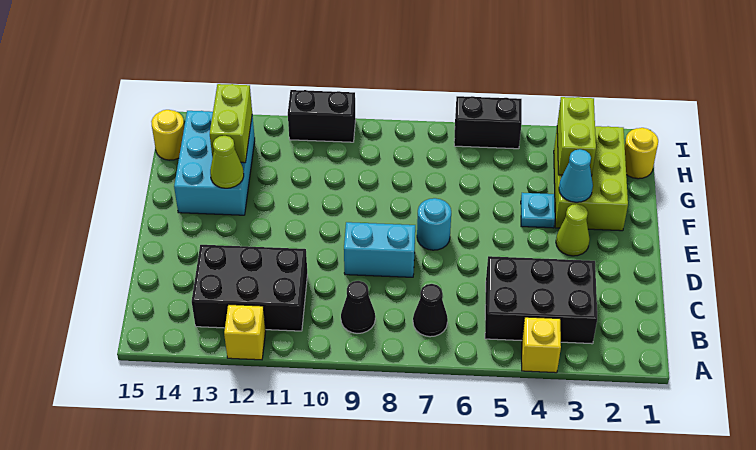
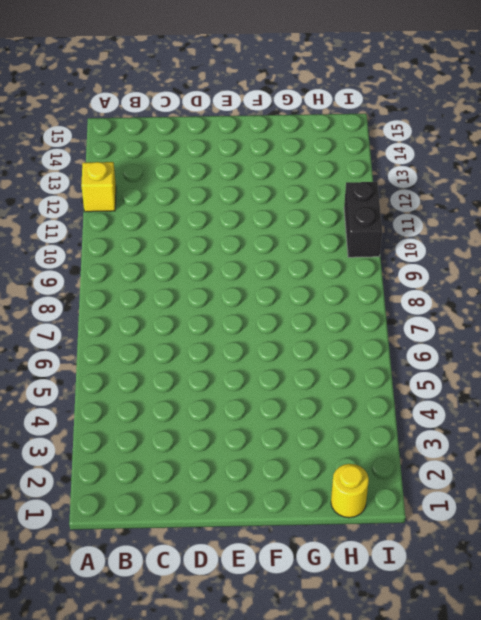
none -> yellow 1x1 brick [522,317,561,373]
none -> black 2x3 brick [485,256,597,344]
none -> black 1x1 cone [413,284,448,337]

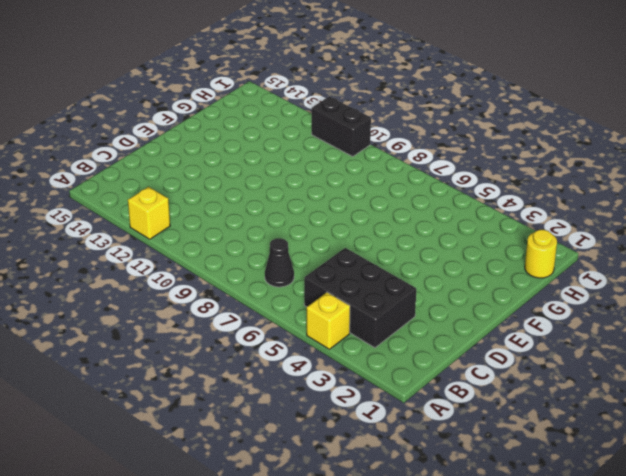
none -> black 1x1 cone [341,281,375,333]
none -> black 2x3 brick [192,245,307,331]
none -> cyan 1x2 brick [344,222,415,277]

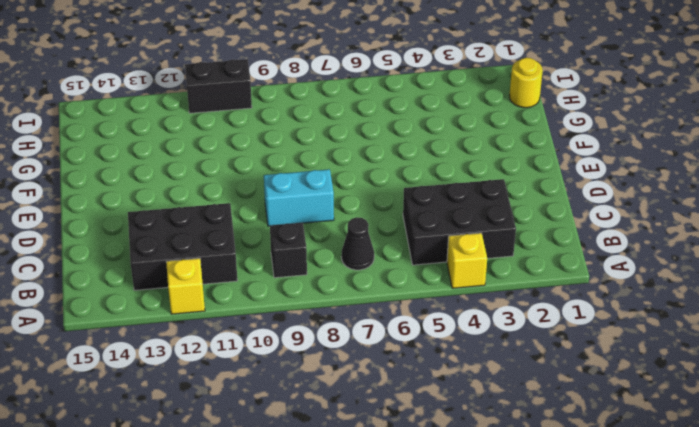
black 1x1 brick [270,223,307,278] -> black 1x1 cone [341,281,375,333]
none -> lime 1x1 cone [556,204,590,256]
none -> cyan 1x1 round brick [417,198,451,250]
none -> lime 2x3 brick [554,126,628,231]

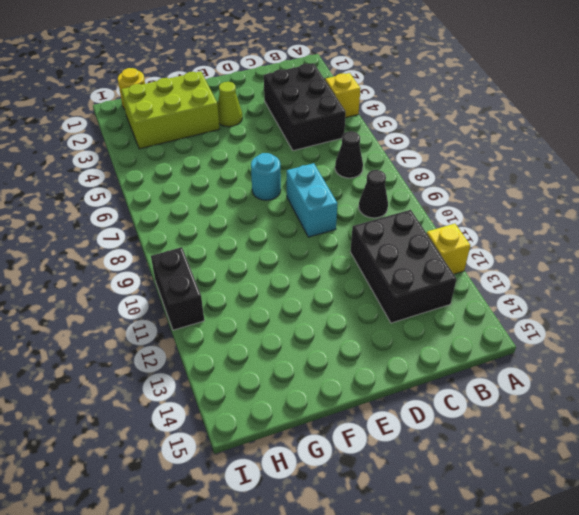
none -> cyan 1x1 plate [521,193,555,228]
none -> cyan 2x3 brick [174,111,255,215]
none -> yellow 1x1 round brick [151,110,184,160]

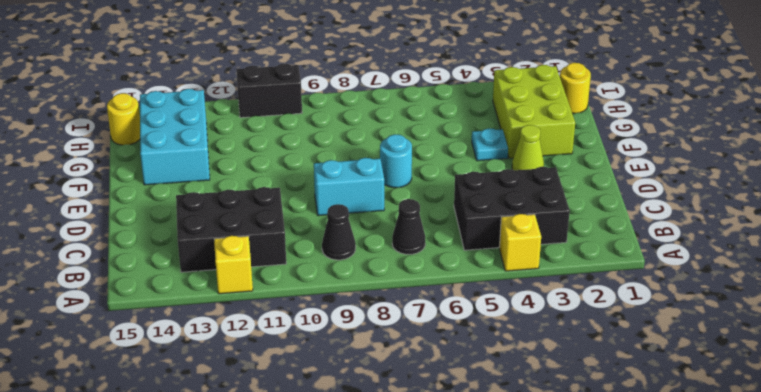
none -> black 1x2 brick [454,96,522,149]
none -> cyan 1x1 cone [559,149,593,202]
none -> lime 1x1 cone [210,136,244,188]

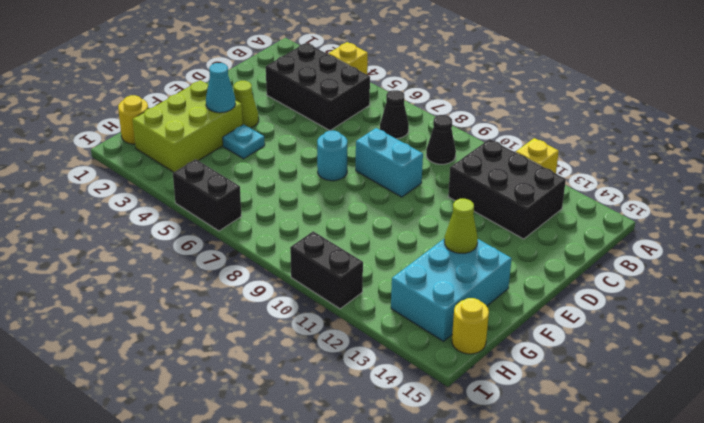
none -> lime 1x2 brick [557,97,596,176]
none -> lime 1x2 brick [210,84,252,163]

